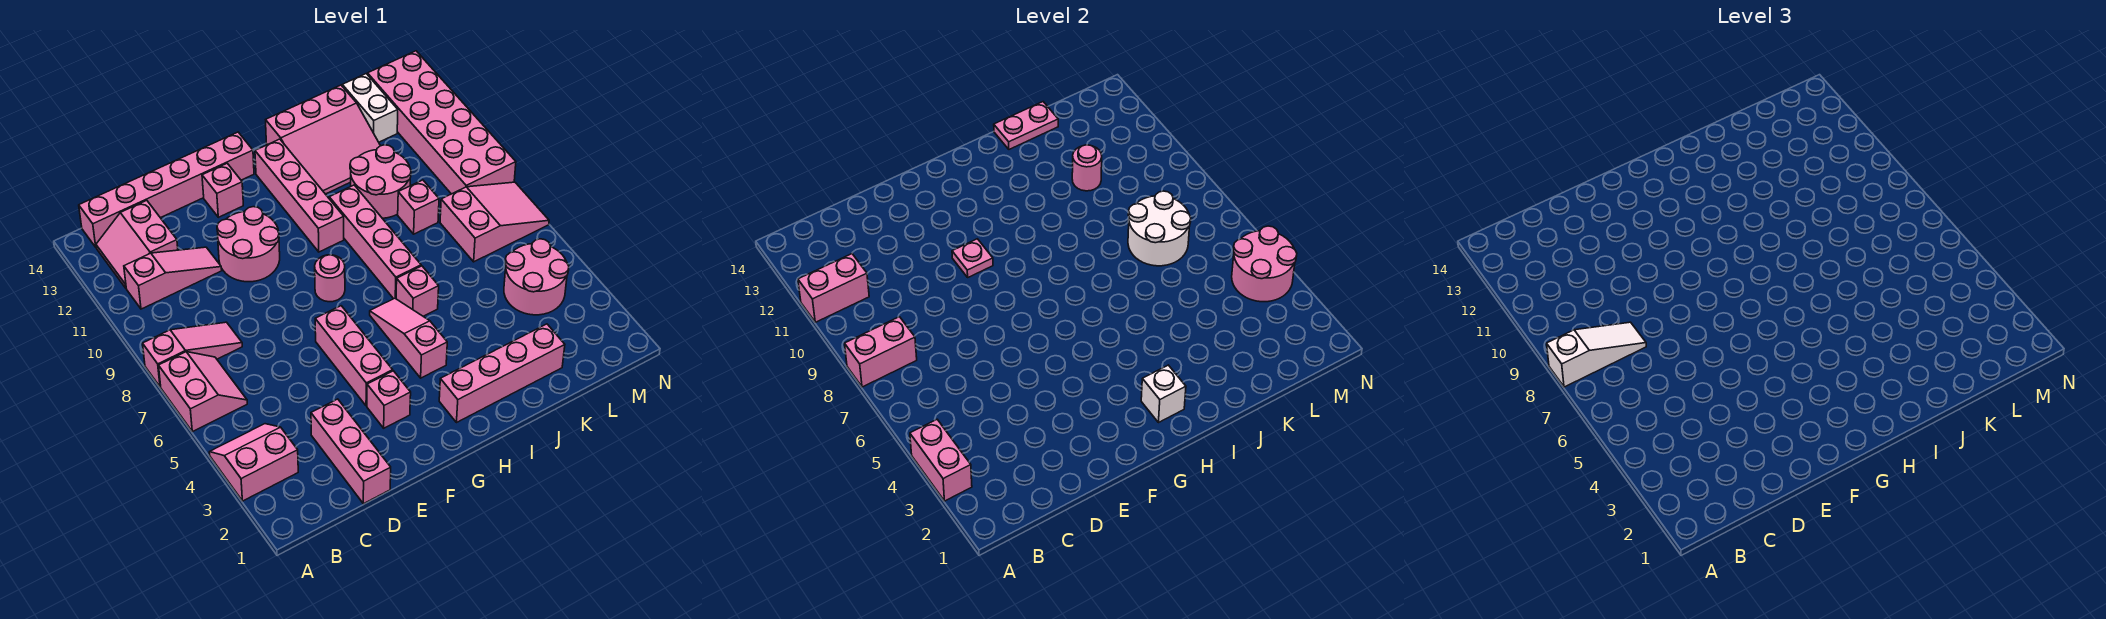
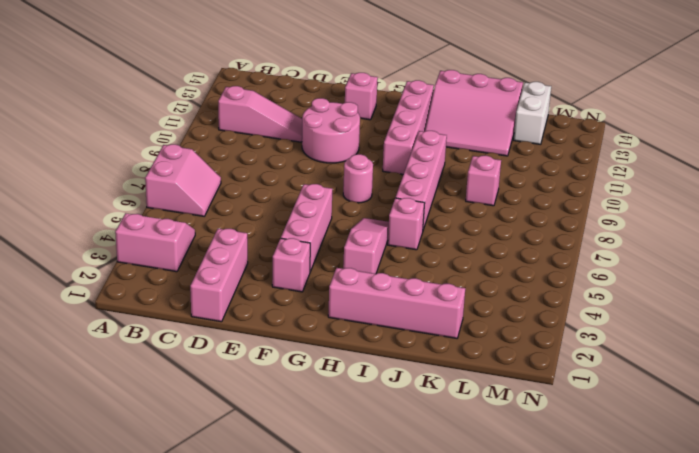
none -> pink 1x3 slope [143,322,242,387]
none -> pink 2x2 slope [96,200,178,288]
none -> pink 1x6 brick [79,132,254,247]
none -> pink 2x2 round brick [350,145,411,218]

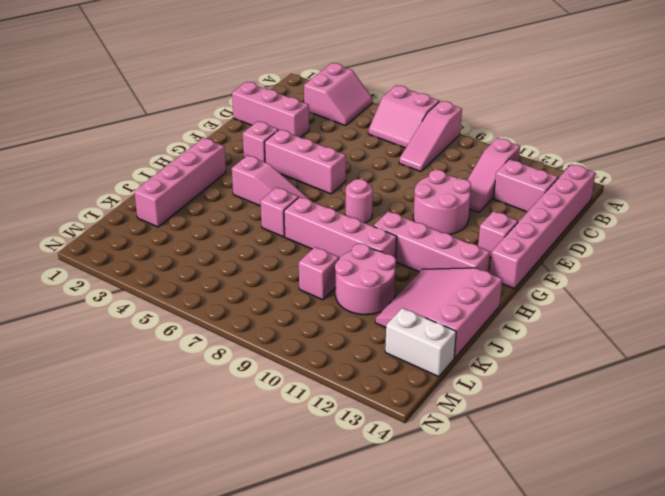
none -> pink 2x2 round brick [504,239,569,315]
none -> pink 2x3 slope [440,182,549,262]
none -> pink 2x6 brick [368,51,516,194]
none -> pink 1x2 brick [910,420,972,501]

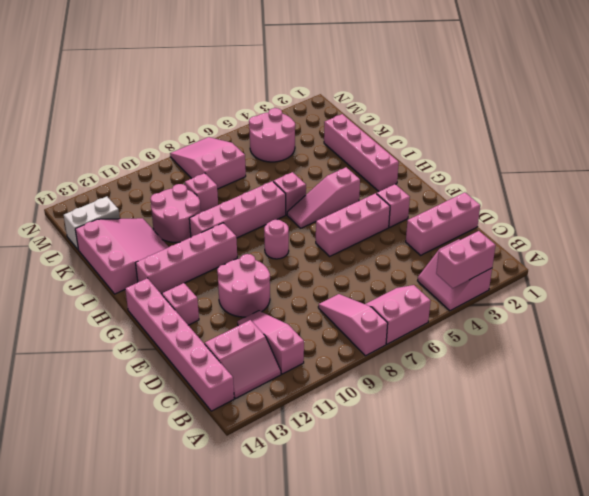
none -> pink 2x6 brick [368,51,516,194]
none -> pink 1x2 brick [845,317,917,387]
none -> pink 1x2 brick [798,254,869,322]
none -> pink 1x1 plate [952,239,993,277]

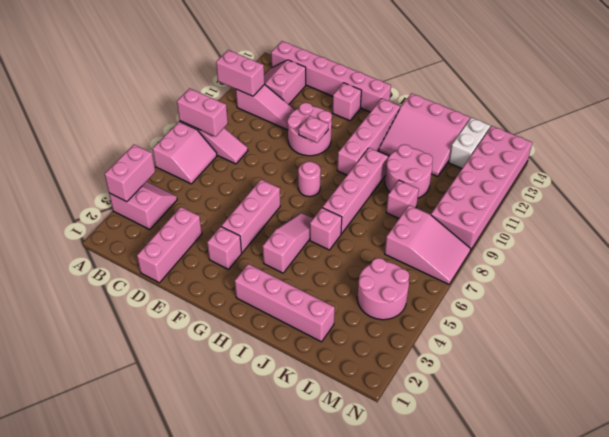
none -> white 1x1 brick [1141,365,1186,423]
none -> pink 1x2 plate [994,102,1058,149]
none -> white 2x2 round brick [1128,191,1191,266]
none -> pink 1x1 round brick [1072,145,1102,191]

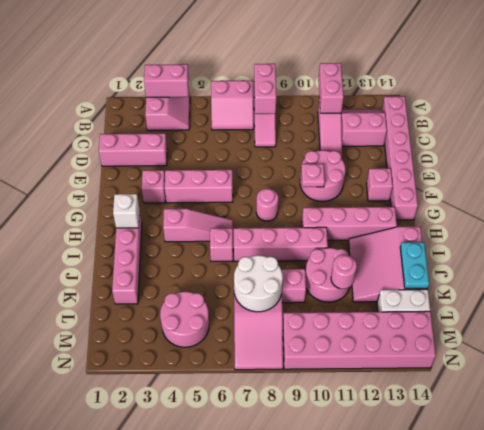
cyan 1x2 plate [400,242,429,288] -> pink 1x2 plate [994,102,1058,149]
none -> pink 2x2 round brick [1232,226,1297,302]
none -> white 1x3 slope [1547,322,1646,387]

